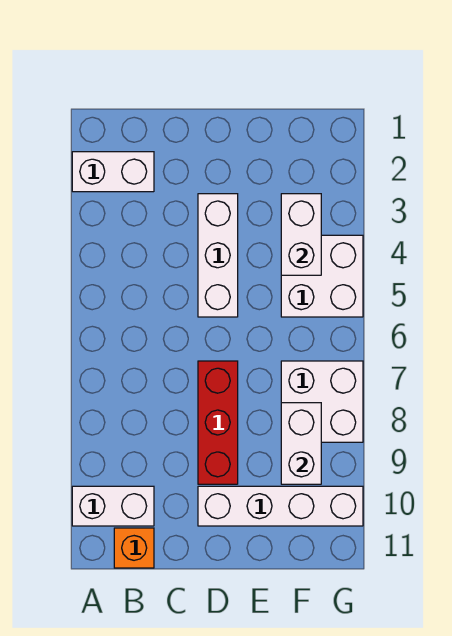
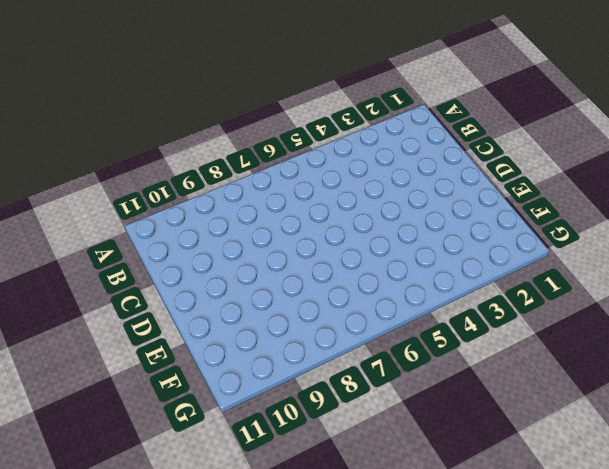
none -> white 1x2 brick [72,152,154,192]
none -> white 1x2 brick [72,486,154,526]

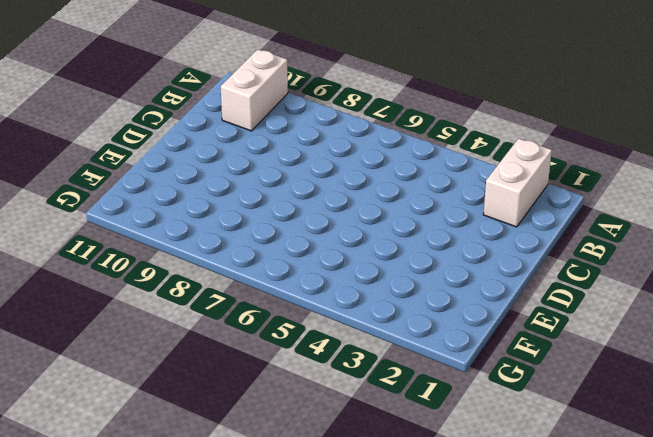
none -> orange 1x1 brick [114,528,154,568]
none -> white 1x3 brick [198,194,238,317]

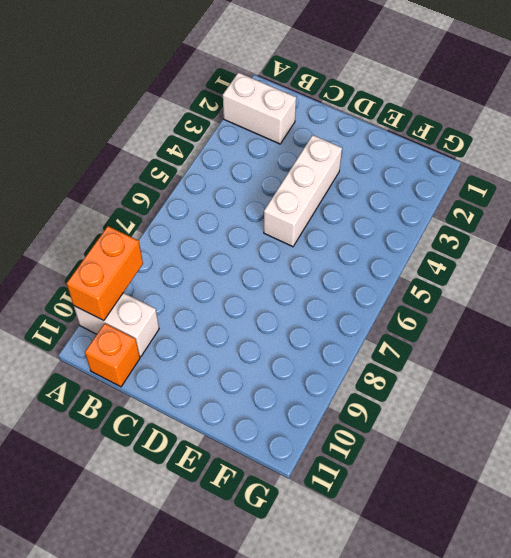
orange 1x2 brick [67,226,143,320] -> none
none -> red 1x3 brick [198,361,238,484]
none -> white 1x4 brick [198,486,363,526]

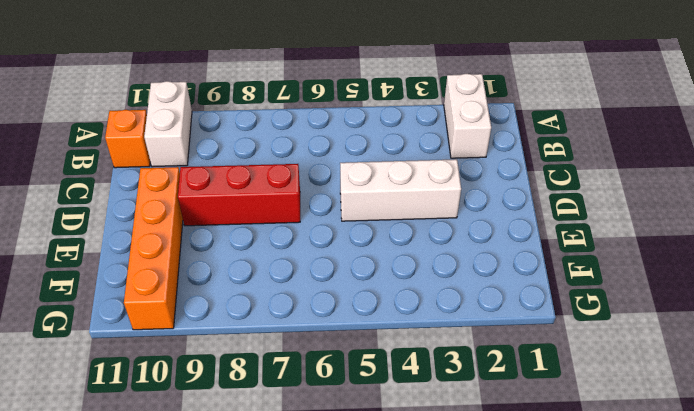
orange 1x4 brick [124,167,183,330] -> white 1x4 brick [198,486,363,526]
none -> white 2x2 brick [281,235,363,317]
none -> white 2x2 brick [281,361,363,442]

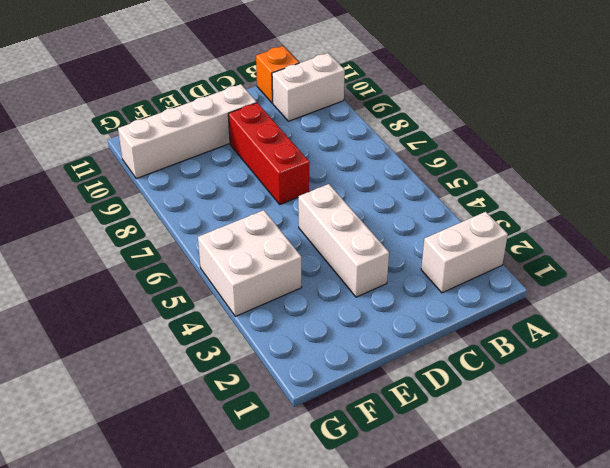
none -> white 2x2 brick [281,361,363,442]
none -> white 1x2 brick [281,194,321,275]

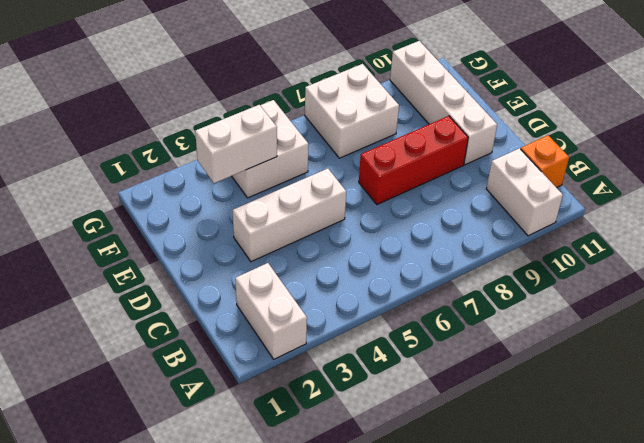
none -> white 1x2 brick [281,403,321,484]

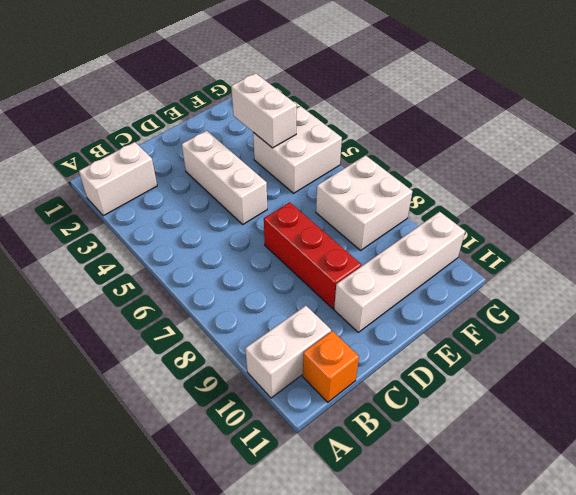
none -> white 1x2 brick [281,403,321,484]

